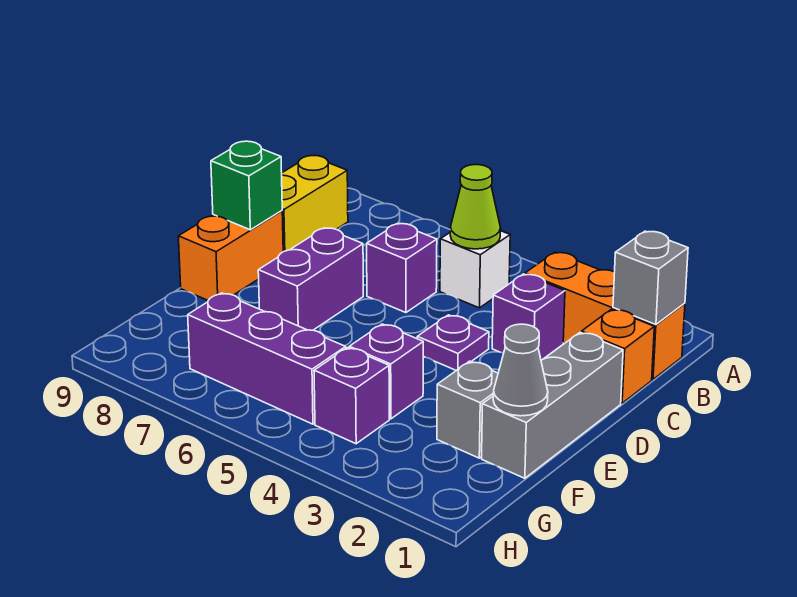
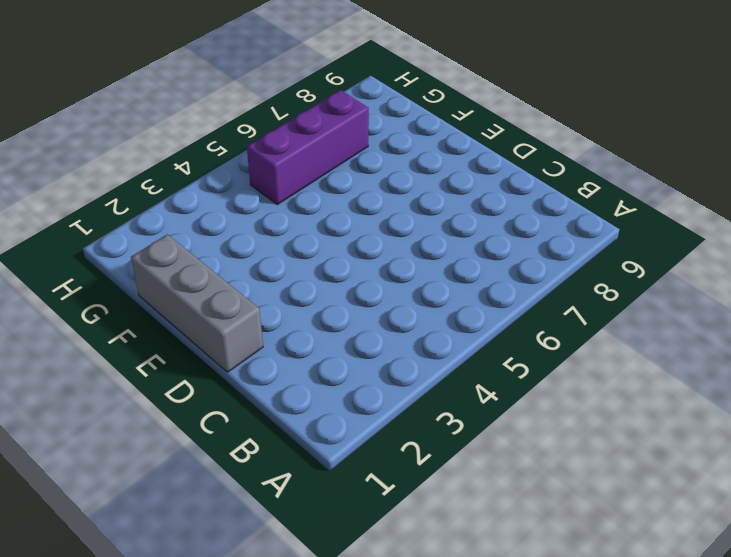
none -> orange 1x3 brick [525,252,685,379]
none -> white 1x1 brick [440,231,510,308]
none -> yellow 1x2 brick [282,156,348,252]

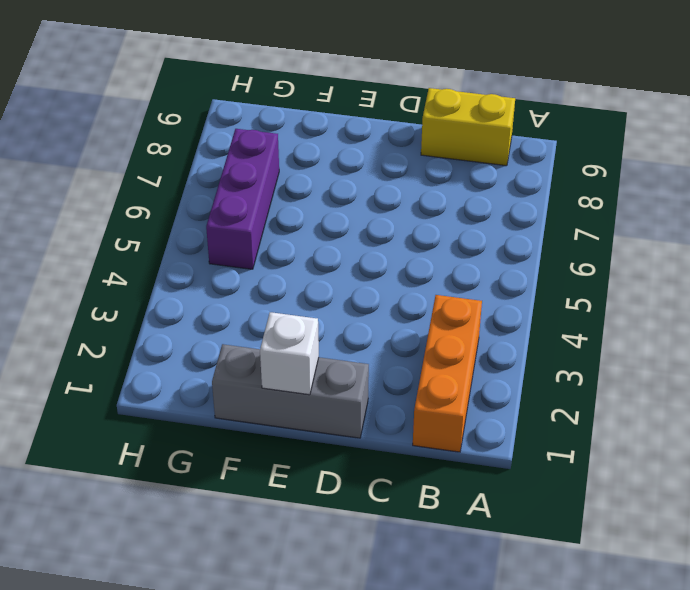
white 1x1 brick [260,312,319,395] -> white 1x1 brick moved to [440,231,510,308]
none -> orange 1x1 brick [581,309,654,403]
none -> purple 1x1 brick [492,274,565,360]
none -> purple 1x1 brick [367,223,437,313]

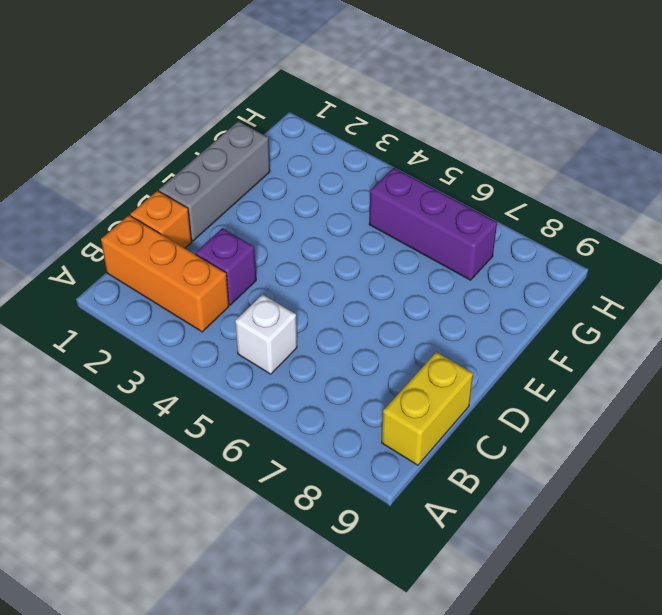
none -> purple 1x1 brick [367,223,437,313]
none -> purple 1x1 plate [417,315,489,371]
none -> purple 1x2 brick [258,228,363,330]

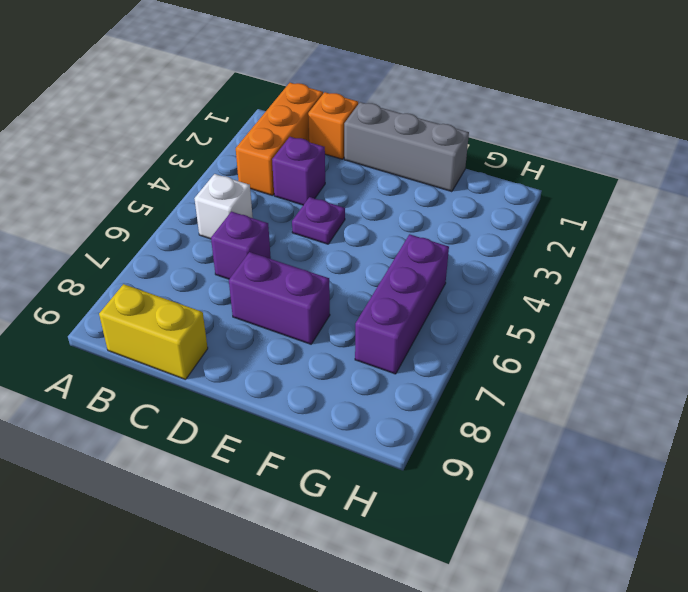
none -> orange 1x2 brick [178,211,283,300]
none -> grey 1x1 brick [437,361,498,458]
none -> purple 1x1 brick [349,324,423,419]

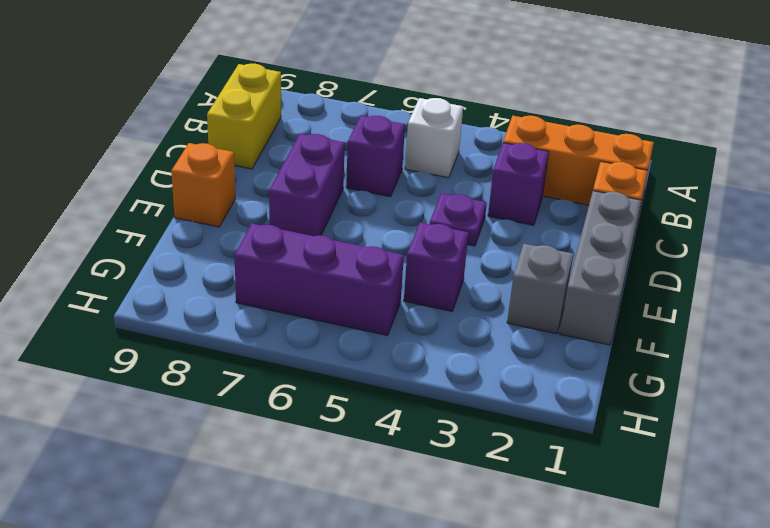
orange 1x1 brick [171,143,235,227] -> orange 1x2 brick [178,211,283,300]
none -> purple 1x1 brick [314,348,389,444]
none -> grey 1x1 brick [613,231,688,325]
none -> lime 1x1 cone [450,165,501,249]

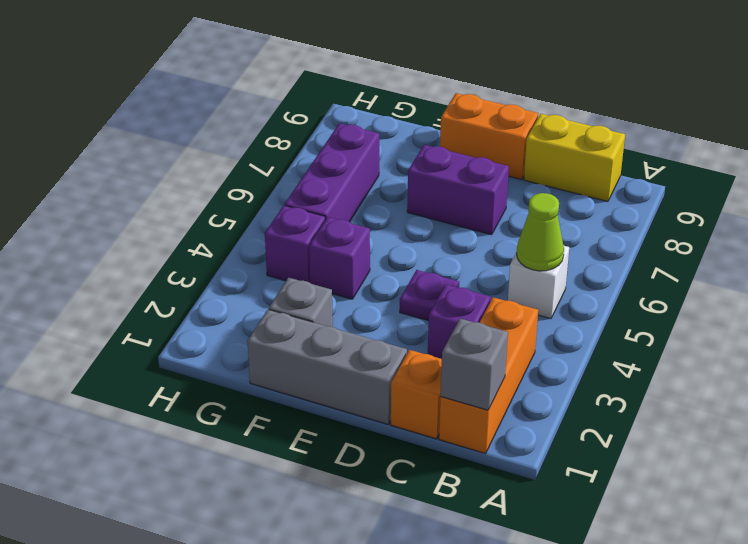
none -> purple 1x1 brick [367,223,437,313]
none -> green 1x1 brick [211,141,282,230]
none -> grey 1x1 cone [493,324,548,416]

